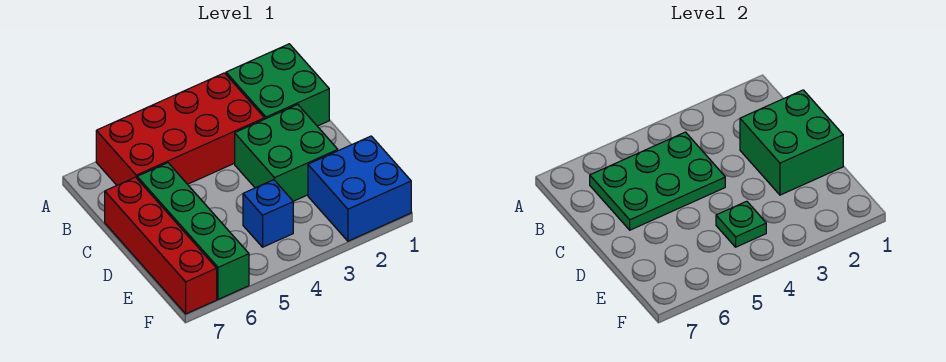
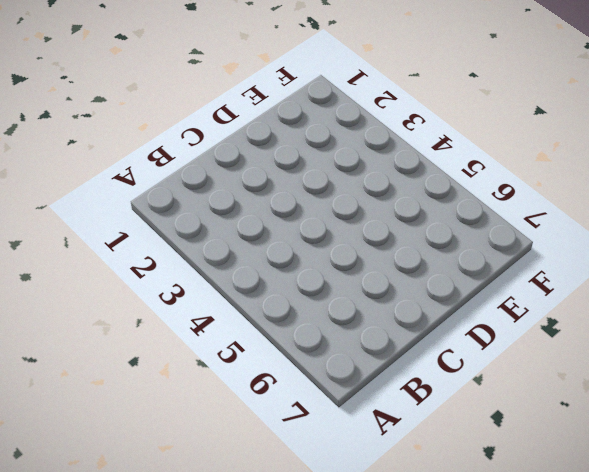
none -> green 2x2 brick [226,44,329,126]
none -> red 2x4 brick [96,73,264,185]

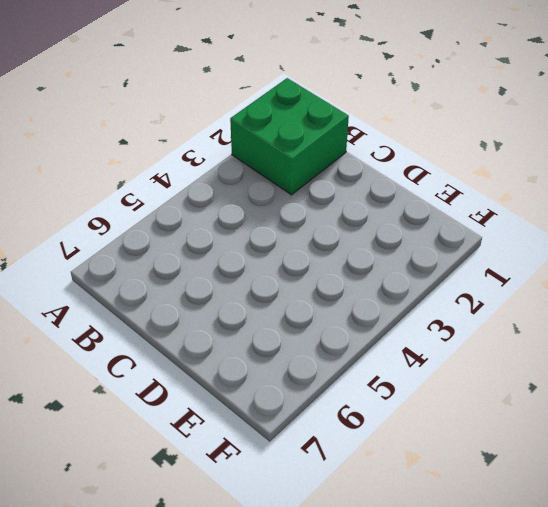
none -> red 2x4 brick [96,73,264,185]
none -> green 2x2 brick [235,105,338,201]

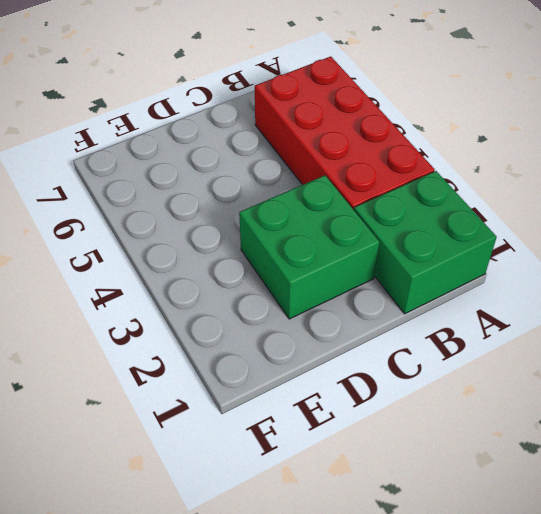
none -> green 1x4 brick [137,163,249,299]
none -> red 1x4 brick [105,177,217,314]

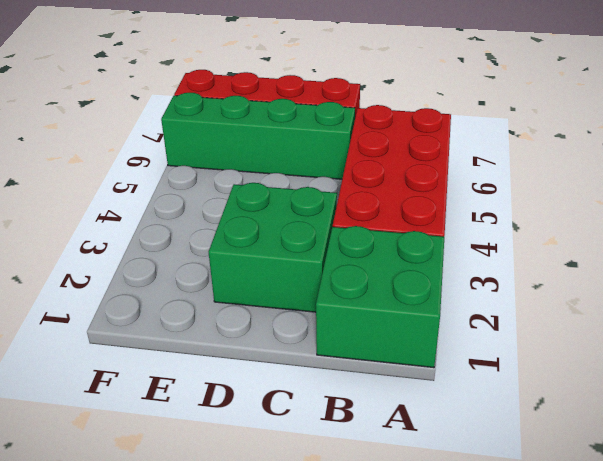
none -> blue 2x2 brick [308,136,411,241]
none -> blue 1x1 brick [243,180,293,247]

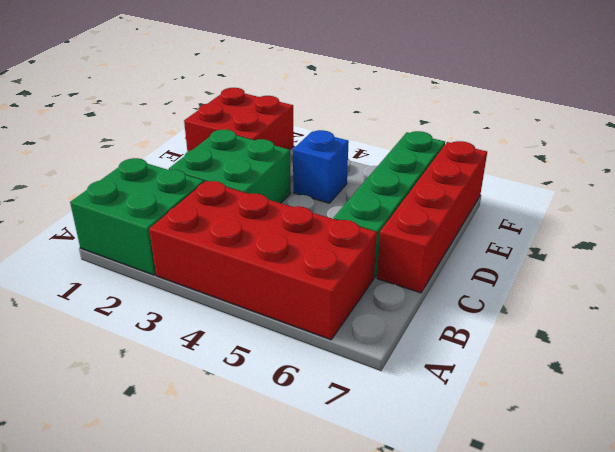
red 2x2 brick [184,88,294,152] -> blue 2x2 brick [308,136,411,241]
none -> green 2x3 plate [590,132,725,230]
none -> green 2x2 brick [740,90,843,195]

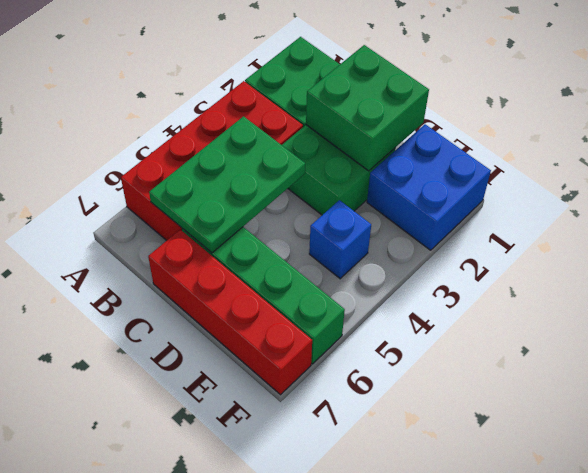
none -> green 1x1 plate [716,201,766,247]

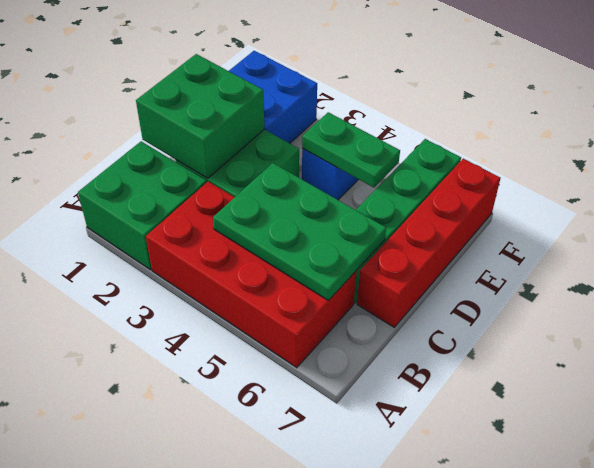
green 1x2 plate [302,112,400,188] -> green 1x1 plate [716,201,766,247]

